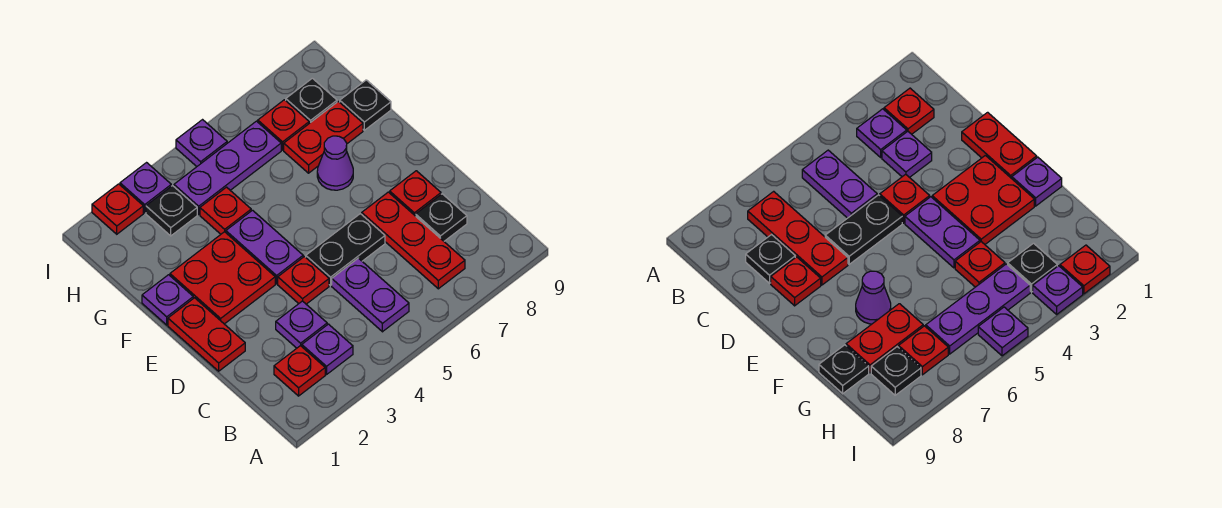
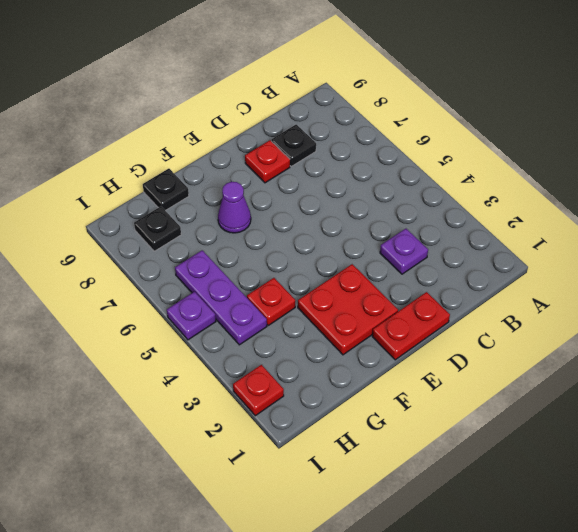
none -> red 1x1 plate [274,346,325,396]
none -> purple 1x1 plate [302,324,353,375]
none -> purple 1x2 plate [332,258,409,332]

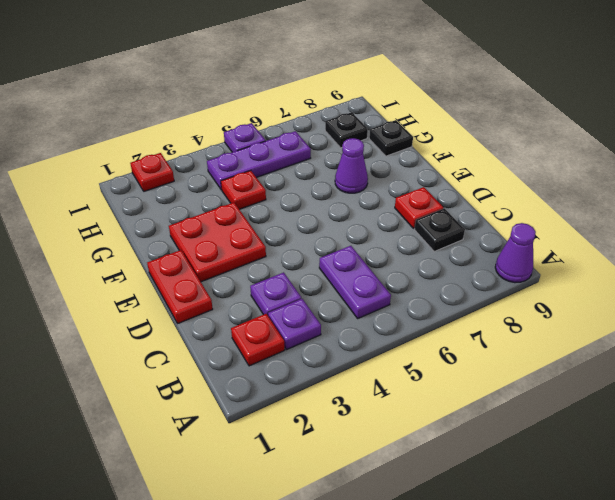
purple 1x1 cone [495,223,536,283] -> none
none -> red 1x3 plate [362,192,465,289]
none -> red 1x1 plate [278,257,329,304]
none -> black 1x2 plate [306,214,385,285]

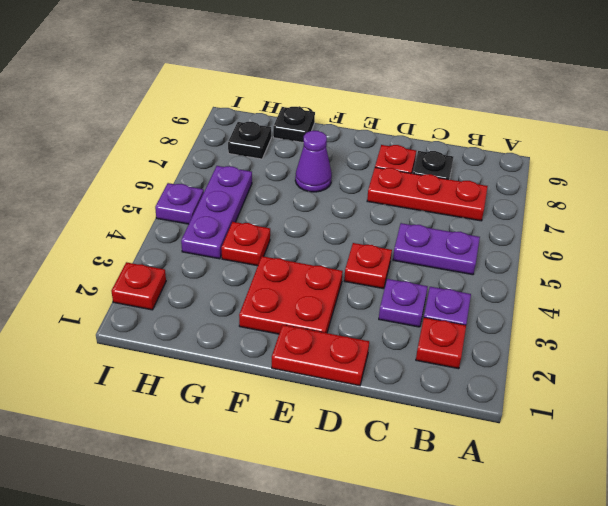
none -> black 1x2 plate [306,214,385,285]
none -> purple 1x2 plate [226,210,303,284]
none -> purple 1x1 plate [142,275,193,325]

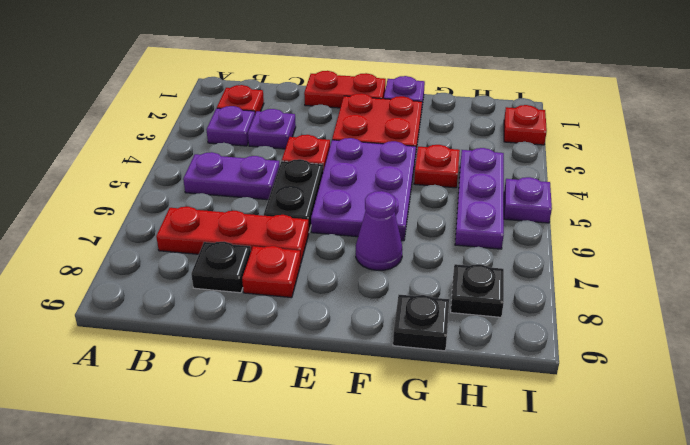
purple 2x3 plate [311,138,416,241] -> purple 1x2 plate [226,210,303,284]
none -> red 1x2 plate [284,101,363,173]
none -> black 1x1 plate [146,186,197,236]
none -> red 1x1 plate [258,100,309,150]

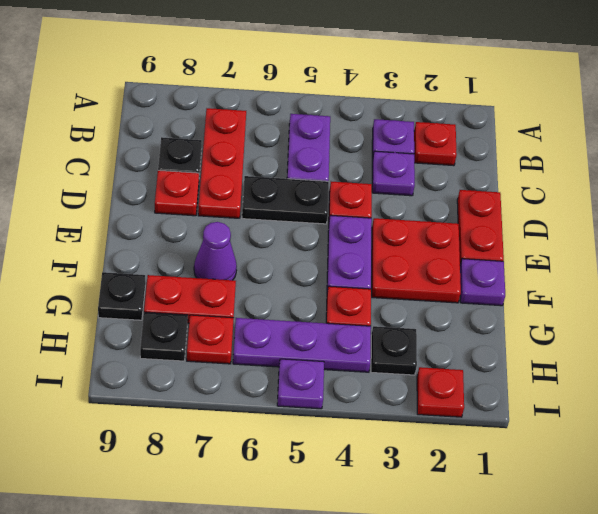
none -> purple 1x1 plate [120,163,171,213]

